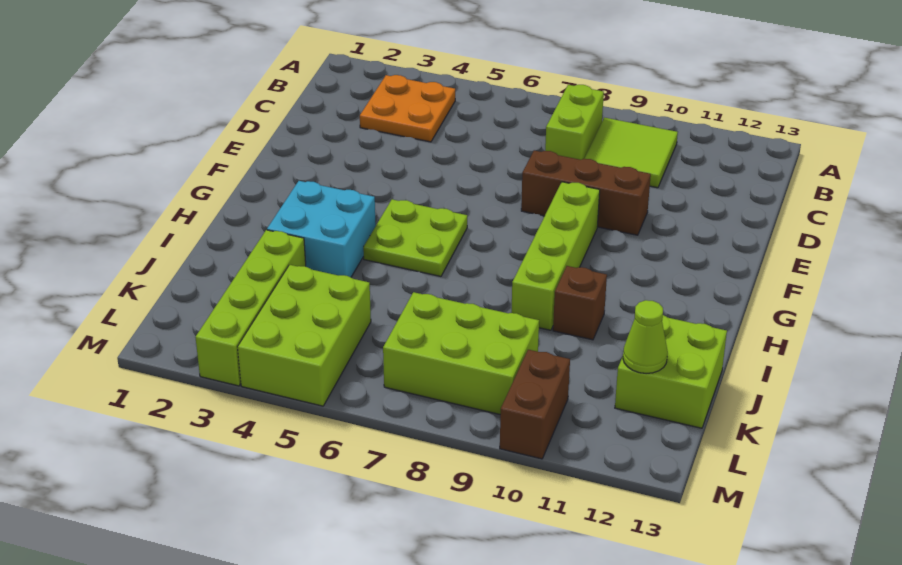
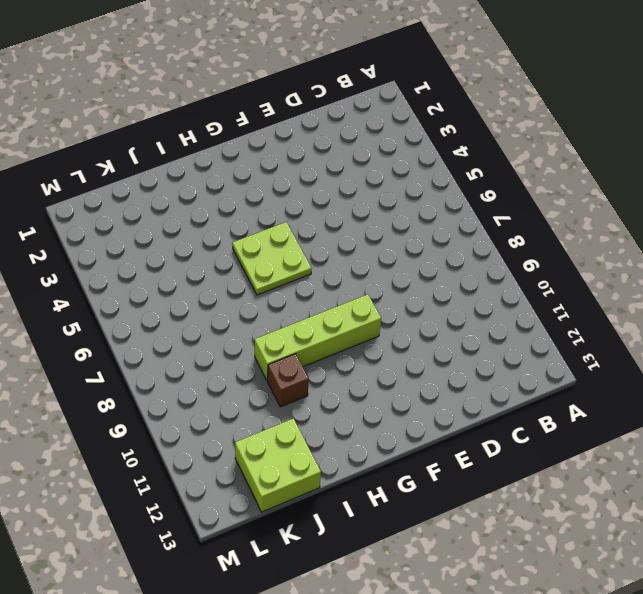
none -> orange 2x2 plate [360,75,455,142]
none -> lime 1x2 brick [545,85,604,160]
none -> lime 2x2 tile [584,118,678,188]

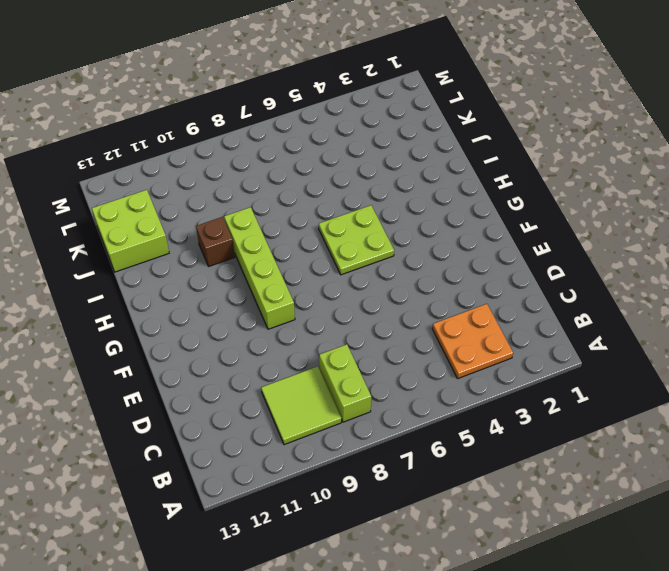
none -> brown 1x3 brick [521,150,651,235]
none -> cyan 2x2 brick [267,181,376,277]
none -> lime 1x4 brick [195,230,306,386]

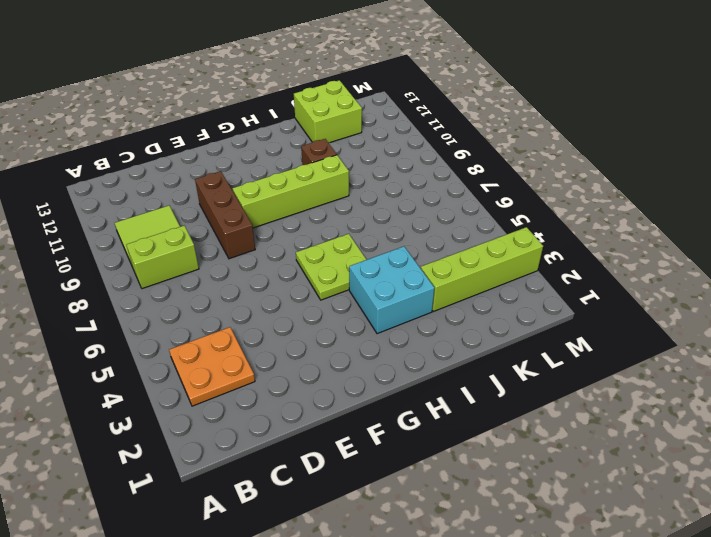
none -> lime 2x3 brick [238,265,371,406]
none -> lime 2x3 brick [383,292,539,414]
none -> brown 1x2 brick [500,350,570,459]

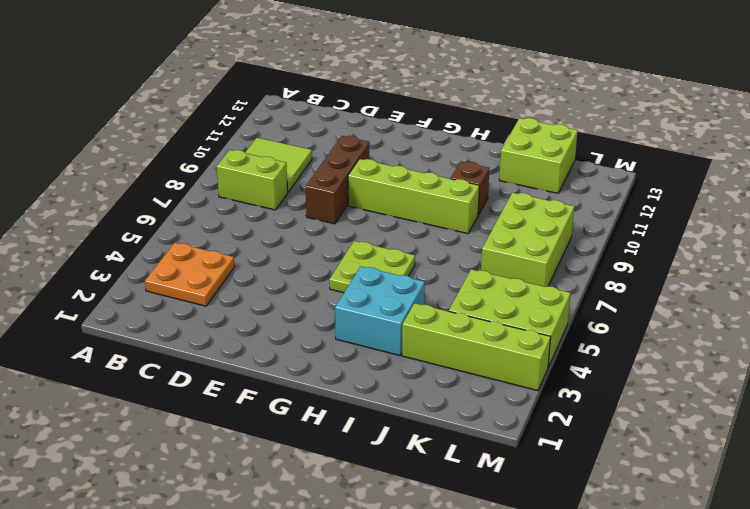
none -> brown 1x2 brick [500,350,570,459]
none -> lime 1x1 cone [623,300,668,374]

